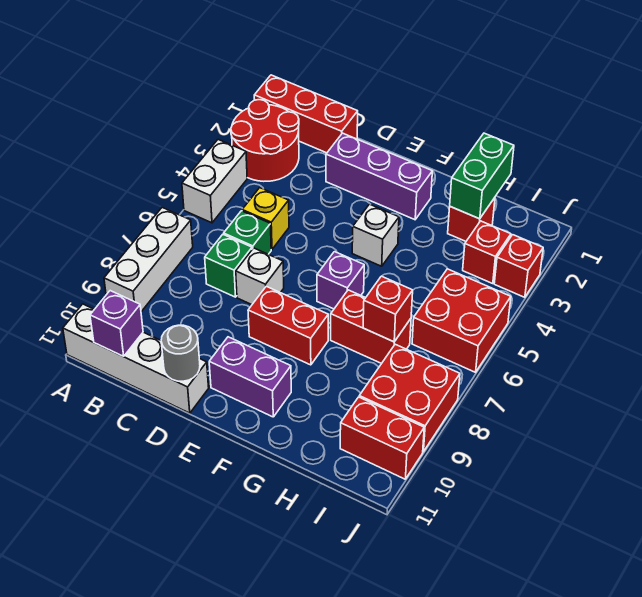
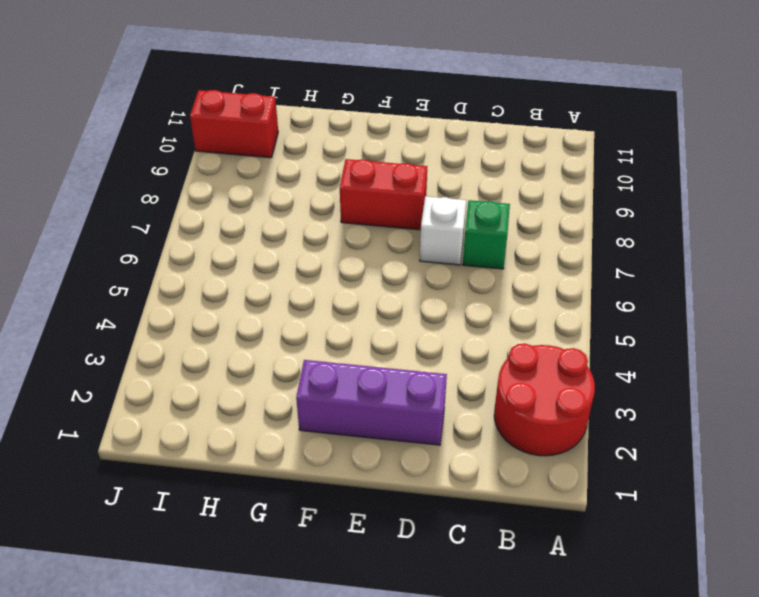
none -> red 1x3 brick [254,75,358,153]
none -> white 1x2 brick [182,140,247,223]
none -> white 1x3 brick [104,207,193,312]

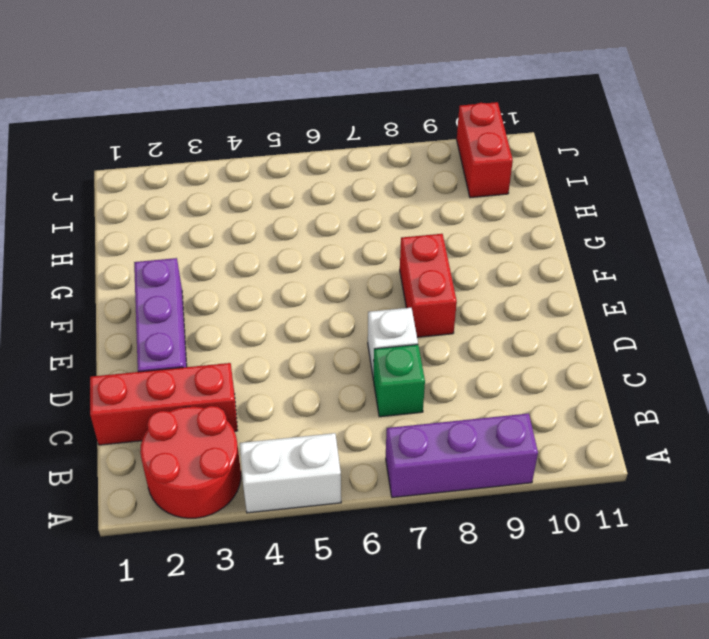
purple 1x3 brick [386,413,538,498] -> white 1x3 brick [104,207,193,312]
red 1x3 brick [90,363,238,445] -> red 1x3 brick turned to [254,75,358,153]
none -> white 1x4 brick [63,304,209,413]
none -> yellow 1x1 brick [242,188,289,249]
none -> green 1x1 brick [224,211,271,254]

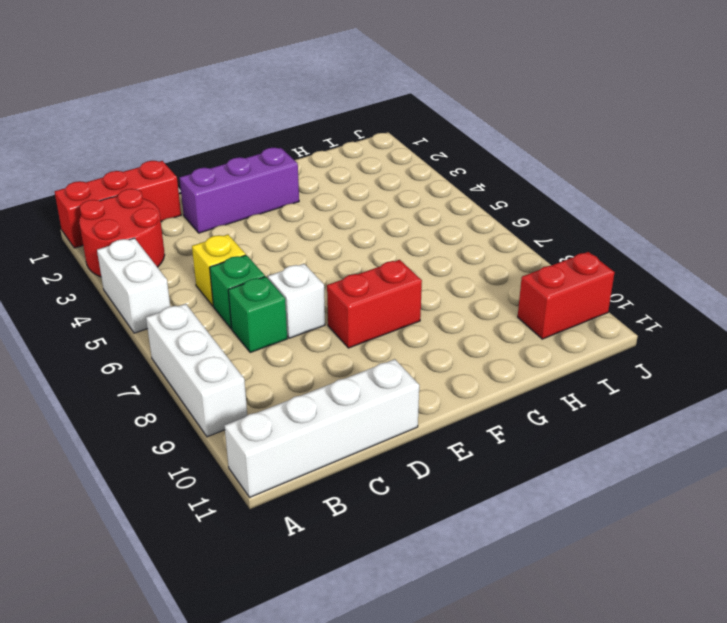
none -> purple 1x2 brick [209,337,291,417]
none -> white 1x1 brick [352,204,399,266]
none -> purple 1x1 brick [317,252,364,309]

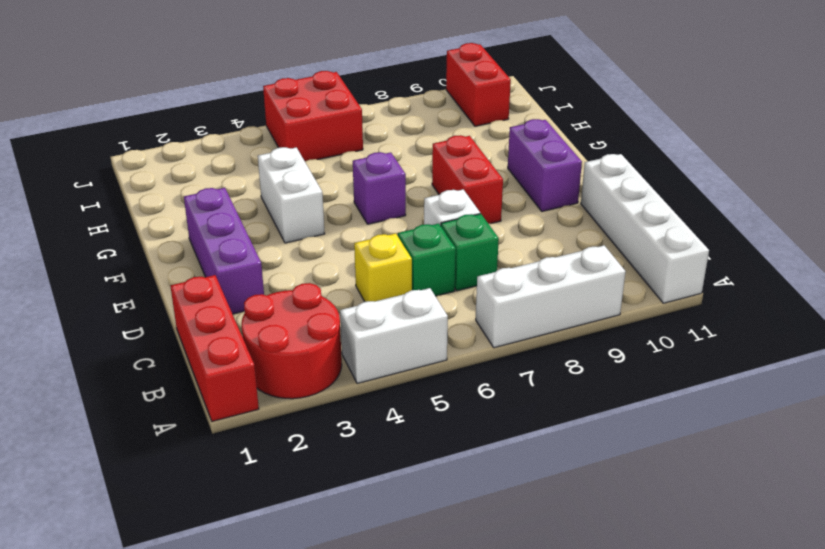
white 1x2 brick [258,147,325,243] -> white 1x1 brick [352,204,399,266]
none -> red 1x2 brick [331,290,411,364]
none -> red 1x1 brick [448,198,495,241]
none -> red 1x1 brick [463,221,511,284]

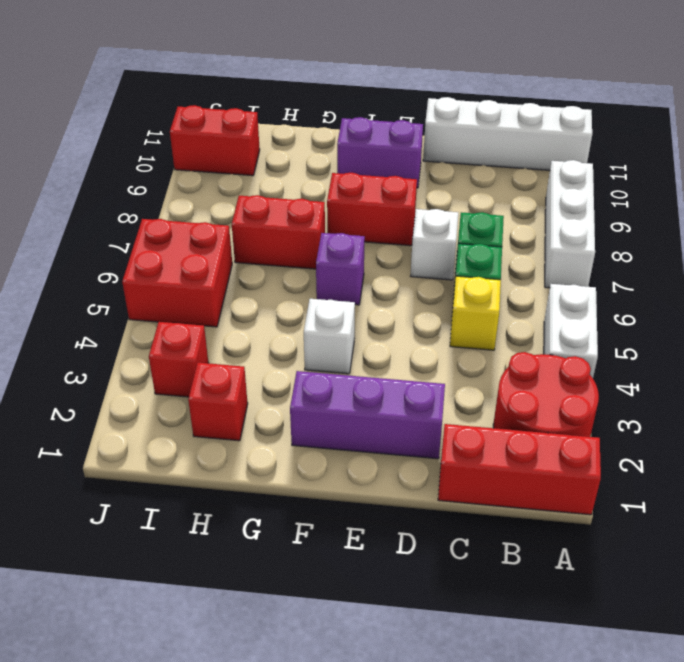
none -> red 2x2 brick [359,344,460,452]
none -> red 1x1 brick [494,235,543,297]
none -> purple 1x1 brick [90,291,143,356]

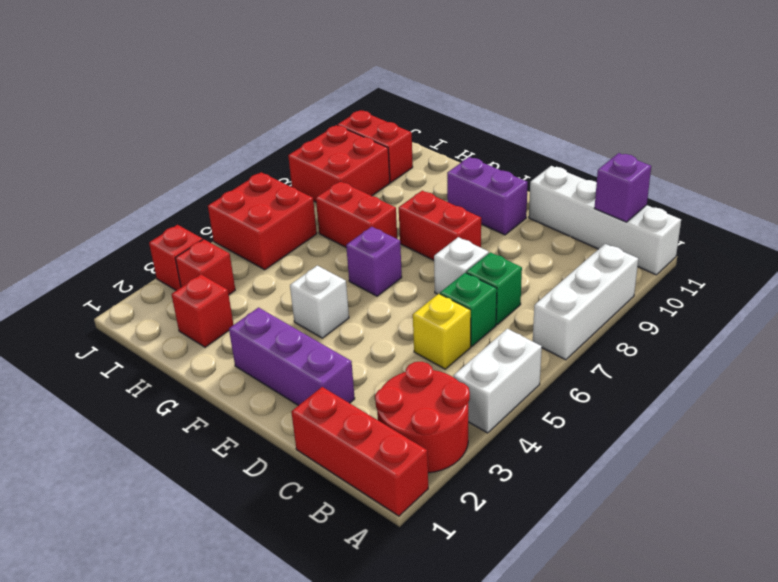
none -> grey 1x1 round brick [161,325,200,381]
none -> green 1x2 brick [450,133,514,219]
none -> red 1x1 brick [363,276,413,342]

